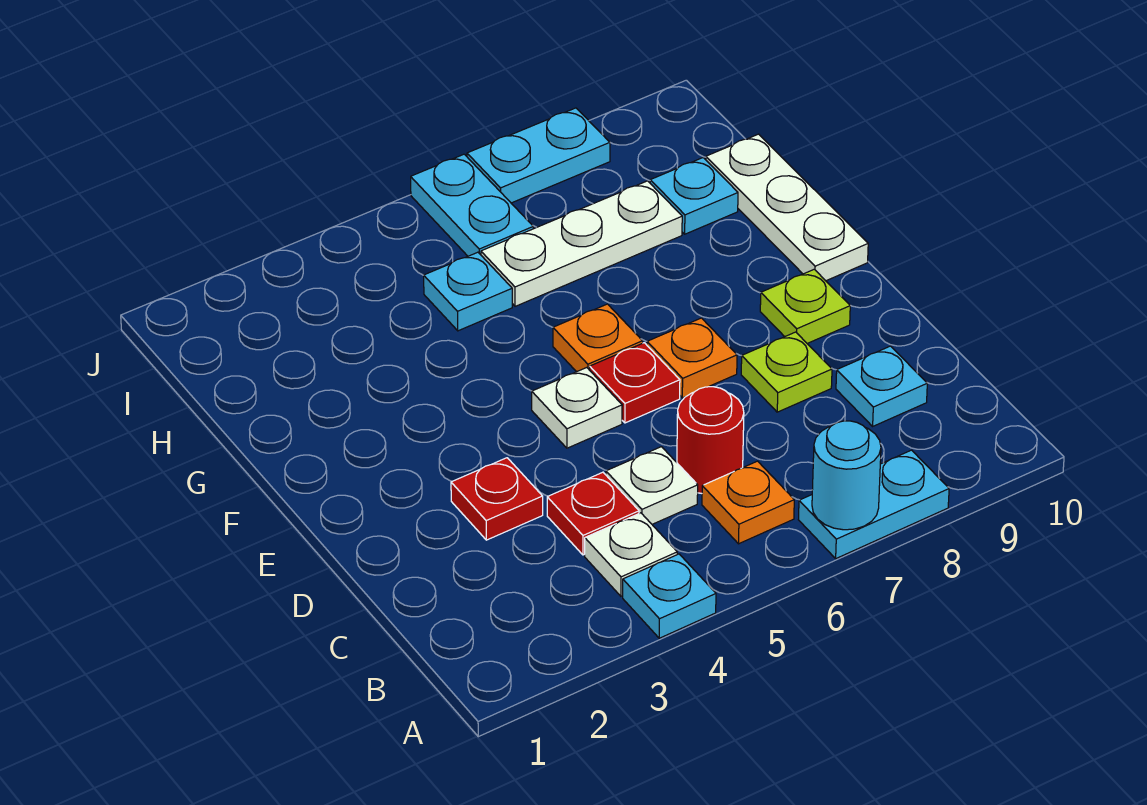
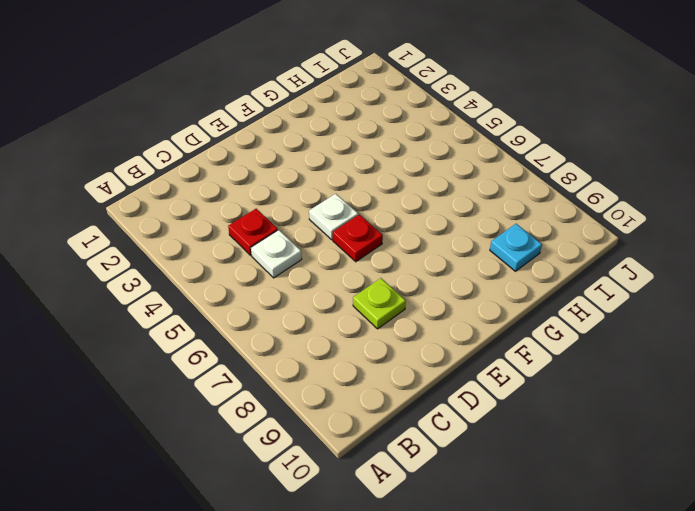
none -> cyan 1x1 plate [623,554,716,638]
none -> cyan 1x2 plate [798,450,949,558]
none -> white 1x1 plate [585,513,677,596]

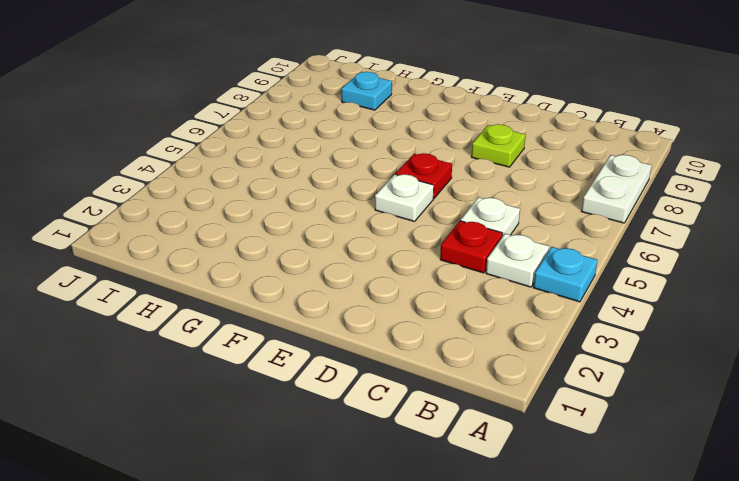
white 1x2 plate [582,155,652,223] -> cyan 1x2 plate [798,450,949,558]
none -> orange 1x1 plate [702,461,794,544]
none -> red 1x1 round brick [677,387,744,493]
none -> cyan 1x1 plate [836,346,927,426]

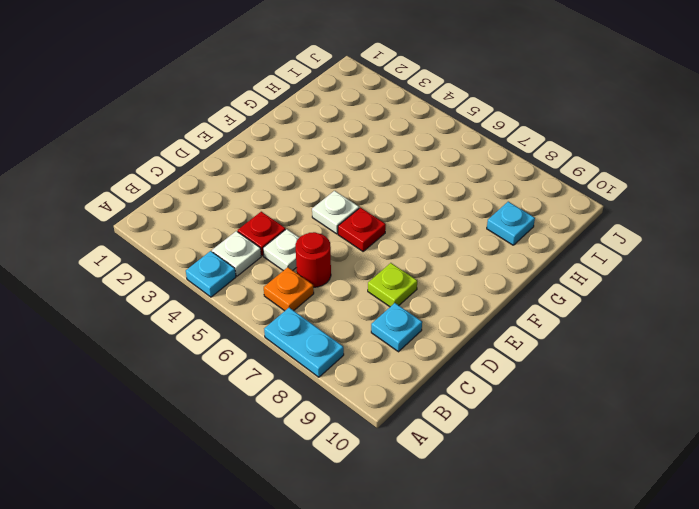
none -> red 1x1 plate [451,458,543,540]
none -> orange 1x1 plate [647,318,737,398]
none -> lime 1x1 plate [760,269,850,343]

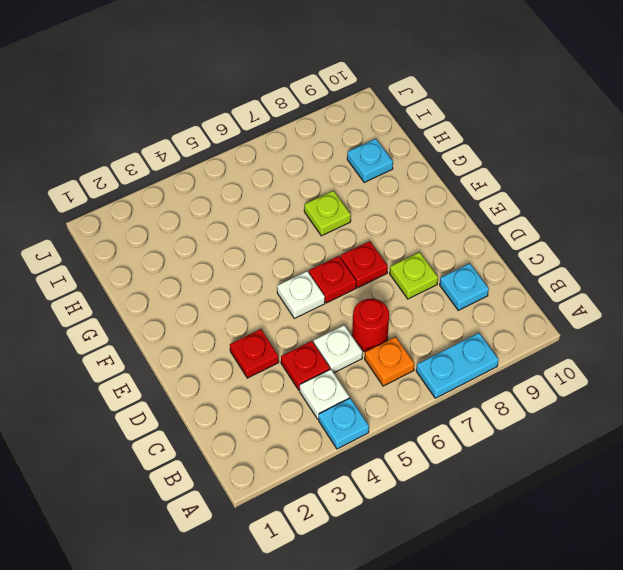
red 1x1 plate [340,241,388,288] -> orange 1x1 plate [647,318,737,398]
lime 1x1 plate [304,191,351,236] -> lime 1x1 plate moved to [760,269,850,343]
none -> orange 1x1 plate [553,304,643,372]
none -> white 1x3 plate [706,134,868,281]
none -> cyan 1x1 plate [424,252,512,331]

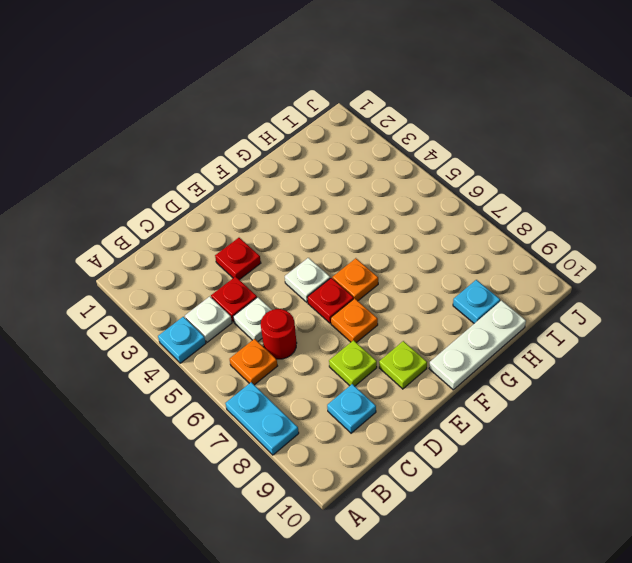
none -> cyan 1x1 plate [424,252,512,331]
none -> white 1x3 plate [481,181,682,306]
none -> cyan 1x2 plate [411,154,533,256]

